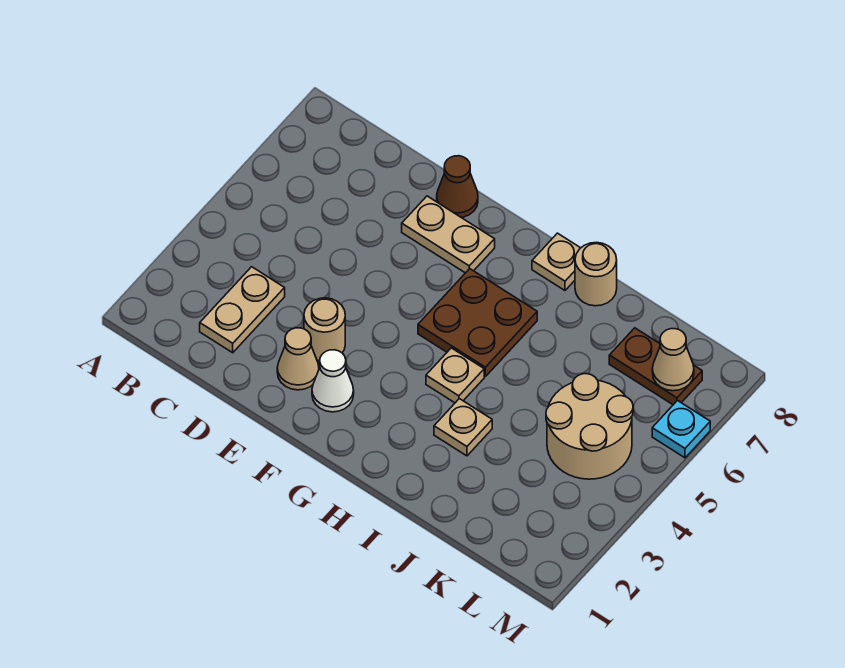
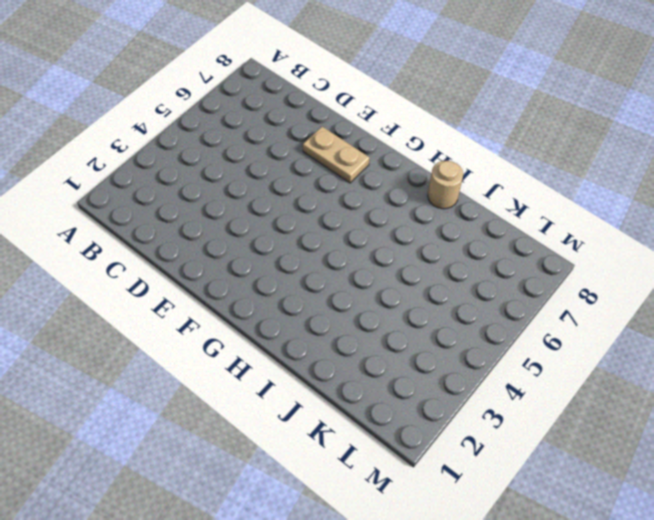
none -> tan 1x2 plate [200,267,285,353]
none -> tan 1x1 cone [277,328,319,390]
none -> tan 1x1 round brick [304,298,345,361]

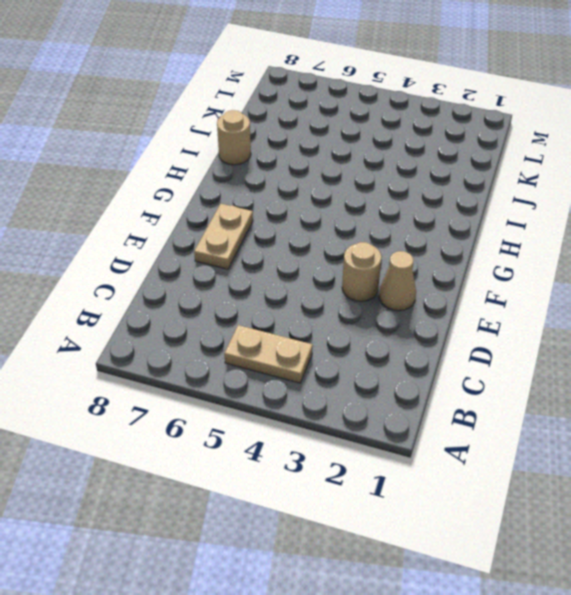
tan 1x2 plate [224,325,313,383] -> tan 1x2 plate moved to [200,267,285,353]
none -> brown 1x1 cone [437,156,478,217]
none -> white 1x1 cone [312,350,354,412]
none -> brown 2x2 plate [418,269,537,376]

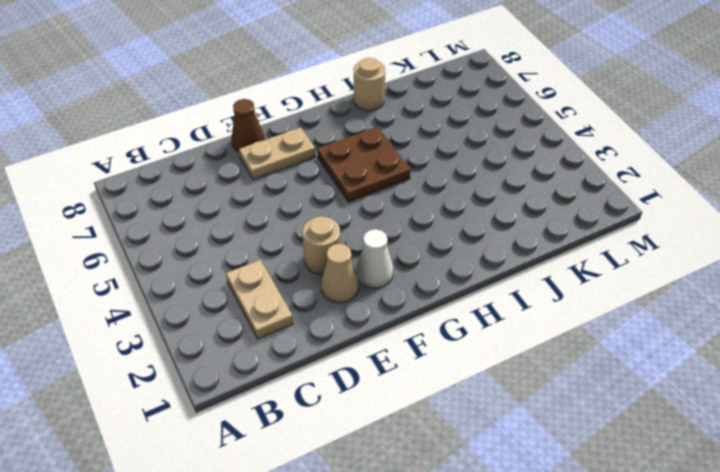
none -> tan 1x1 plate [426,348,484,403]
none -> tan 1x1 plate [532,233,580,290]
none -> tan 1x1 plate [434,399,492,456]

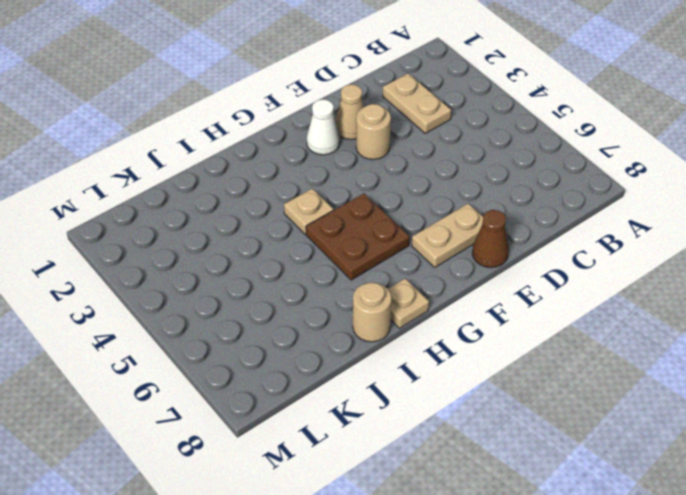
none -> tan 1x1 plate [434,399,492,456]
none -> tan 2x2 round brick [546,374,633,479]
none -> brown 1x2 plate [609,328,702,405]

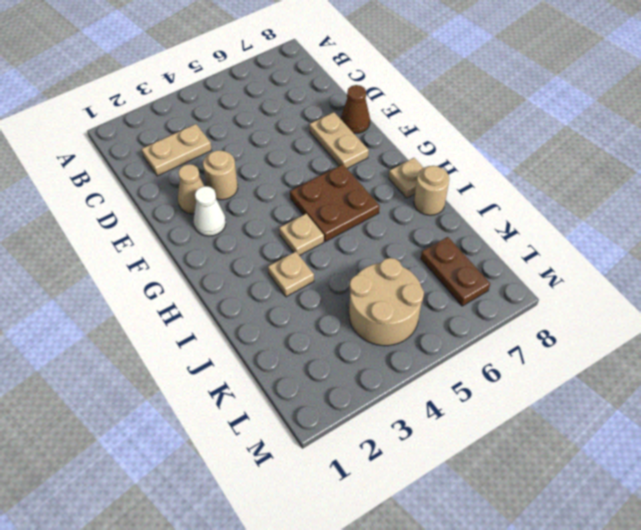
none -> cyan 1x1 plate [652,401,710,458]
none -> tan 1x1 cone [652,329,694,391]

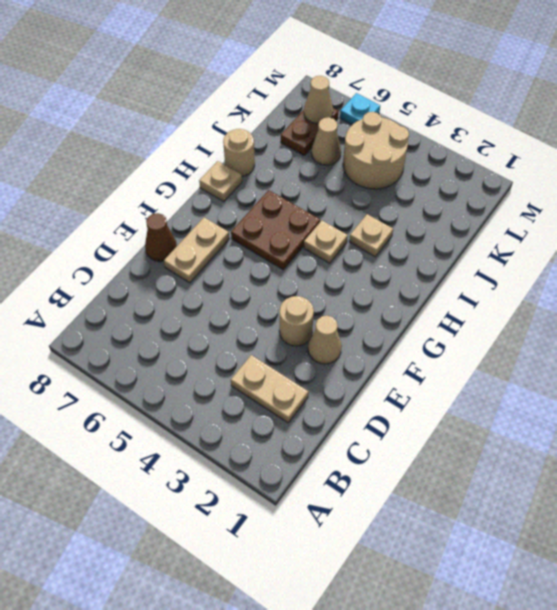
tan 1x1 cone [311,117,341,165] -> none
none -> white 1x1 cone [312,350,354,412]

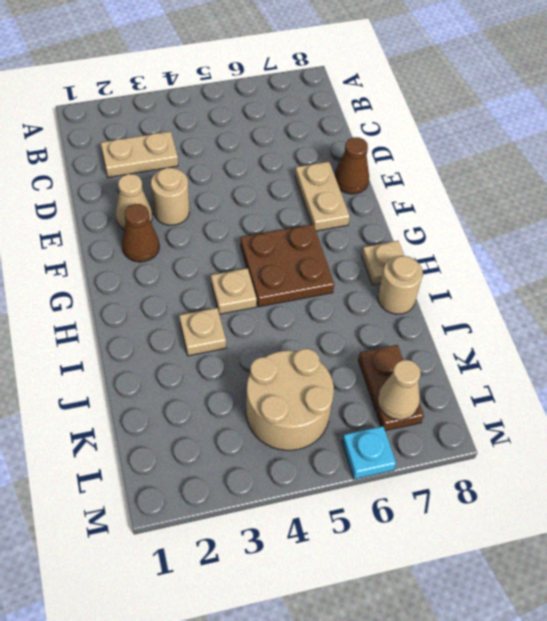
brown 1x1 cone [122,204,159,262] -> white 1x1 cone [312,350,354,412]

